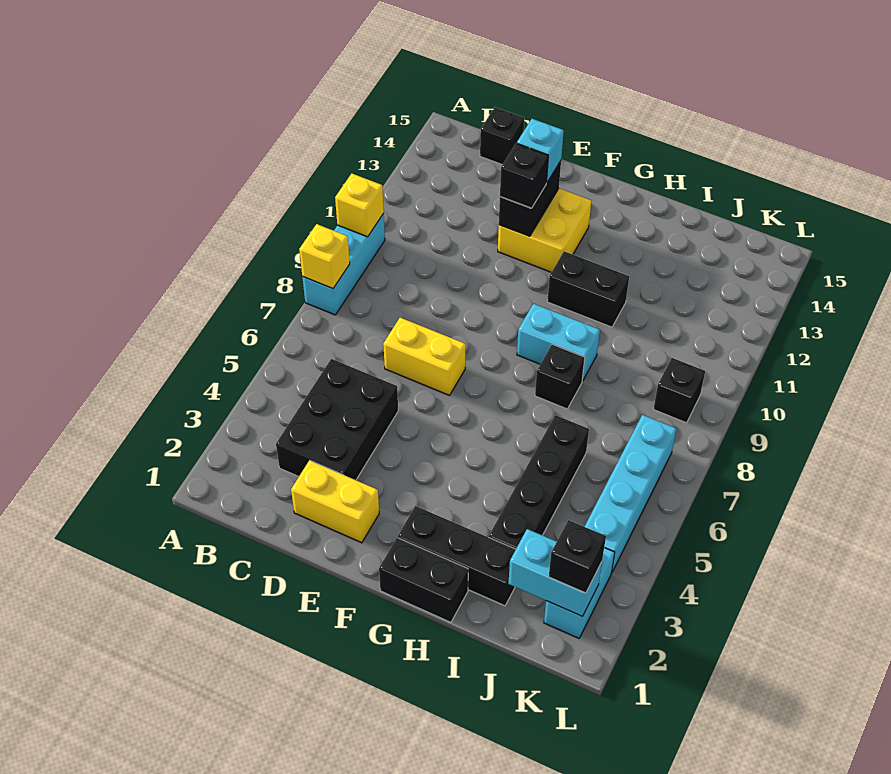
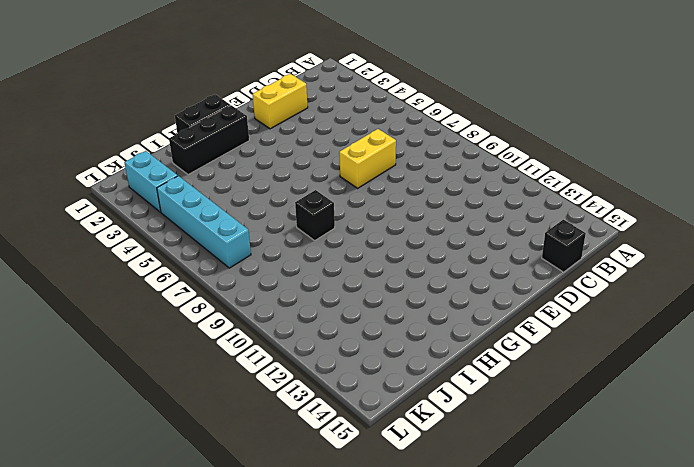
none -> cyan 1x3 brick [302,214,385,315]
none -> black 2x3 brick [276,359,398,480]
none -> yellow 2x2 brick [498,189,591,272]

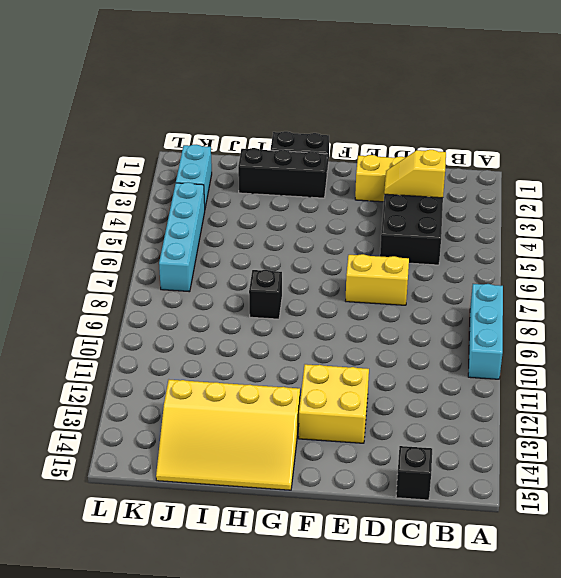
yellow 1x2 slope [384,150,446,198] -> none
yellow 3x4 slope [156,380,300,490] -> none
none -> cyan 1x2 brick [517,304,600,381]
none -> black 1x2 brick [547,251,629,327]
none -> black 1x4 brick [489,415,589,549]

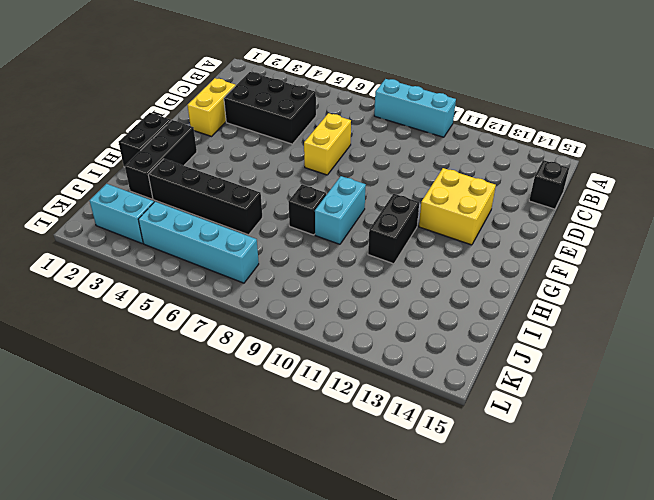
none -> black 1x1 brick [653,358,705,423]
none -> yellow 1x1 brick [299,224,350,289]
none -> yellow 1x1 brick [335,174,384,237]

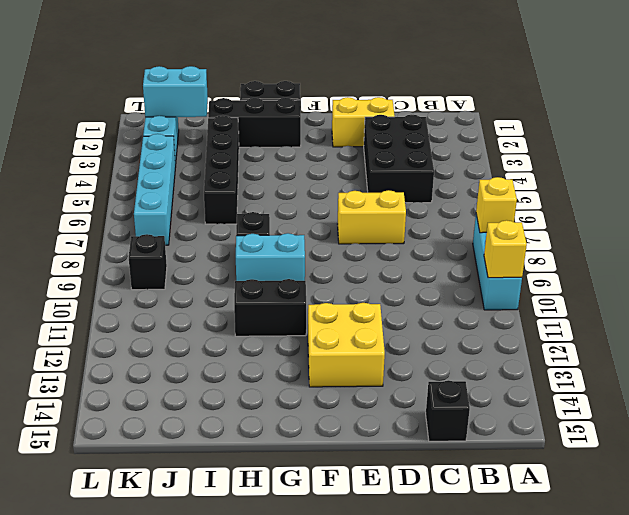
none -> black 1x2 brick [499,161,561,236]
none -> black 1x1 brick [500,143,548,208]
none -> cyan 1x1 brick [517,119,564,183]

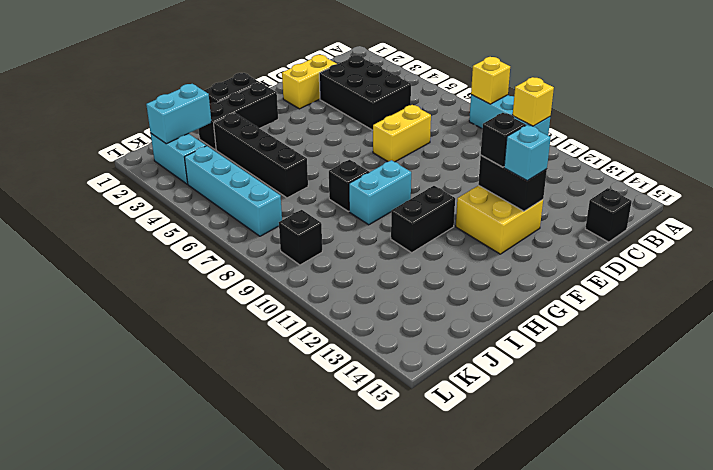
none -> black 1x1 brick [549,520,606,593]

